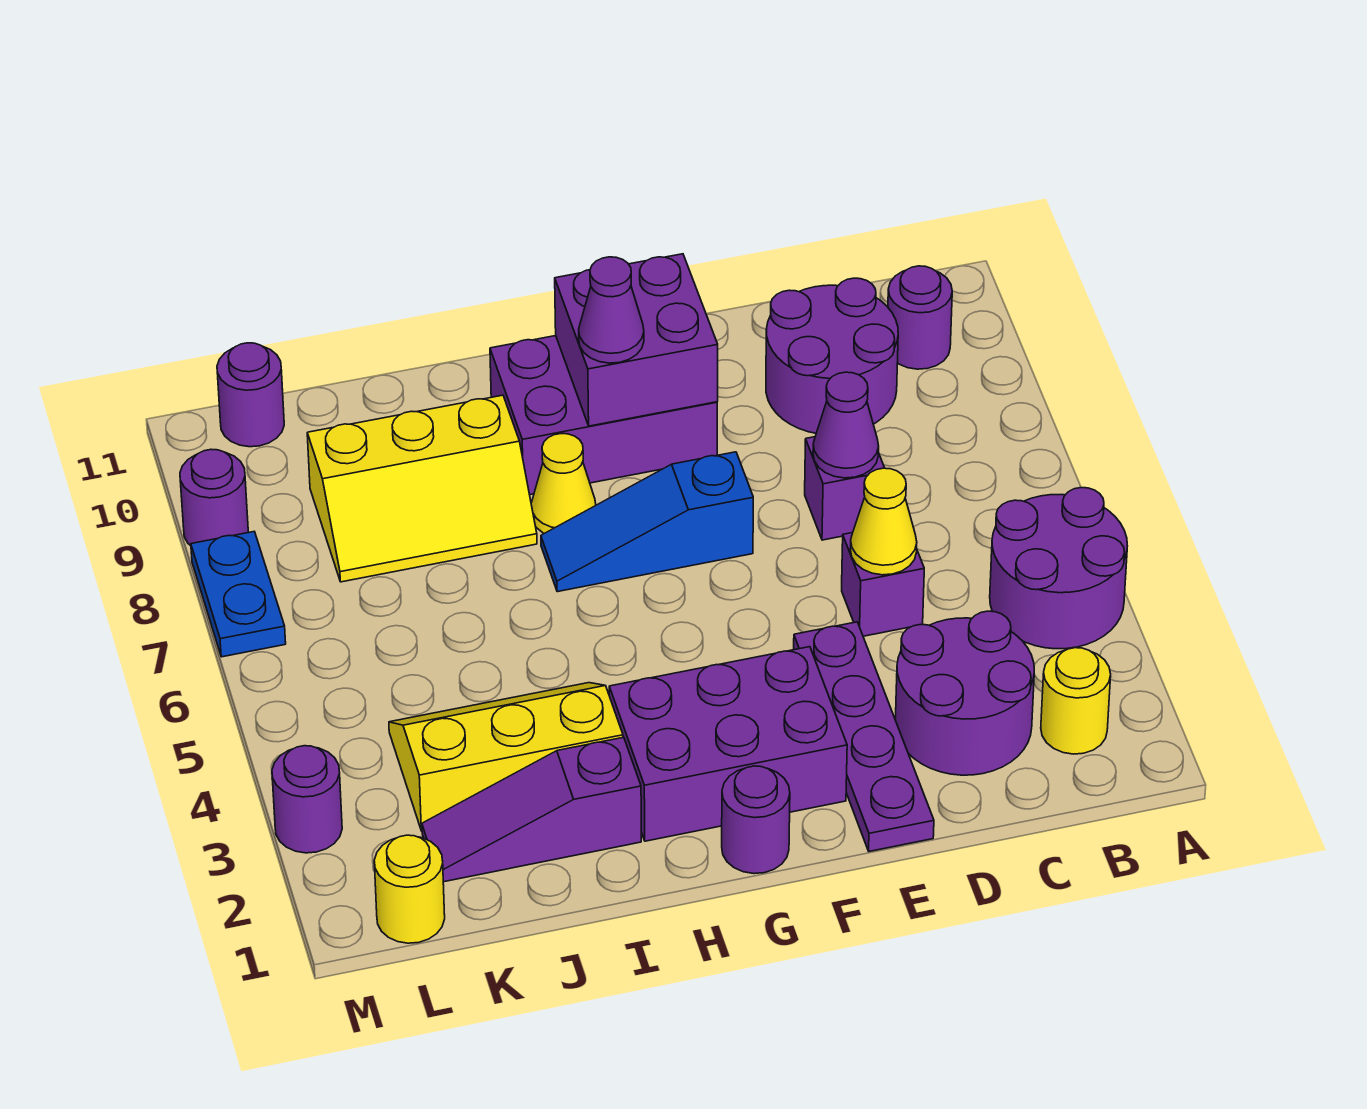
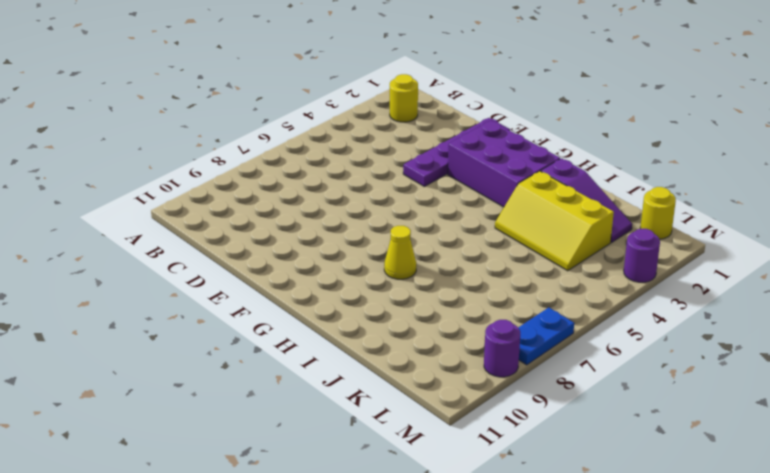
none -> purple 2x2 round brick [990,488,1127,649]
none -> purple 1x1 round brick [888,266,952,369]
none -> purple 2x2 round brick [895,611,1034,775]

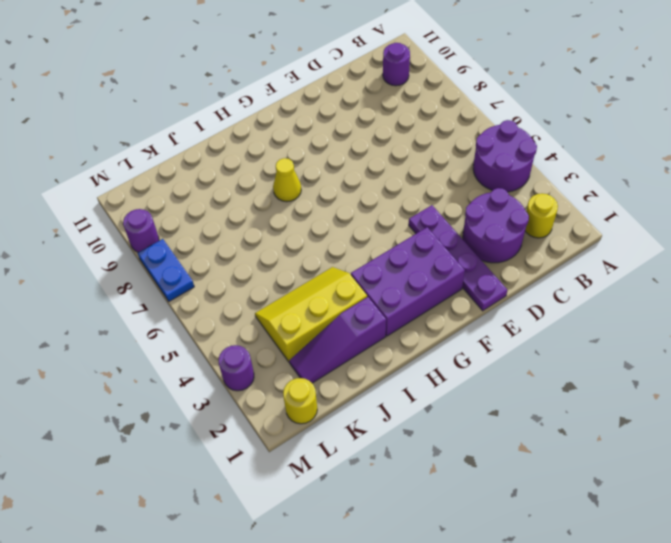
none -> purple 2x2 round brick [766,278,898,433]
none -> purple 1x1 brick [842,533,924,636]
none -> purple 1x1 brick [805,437,884,540]

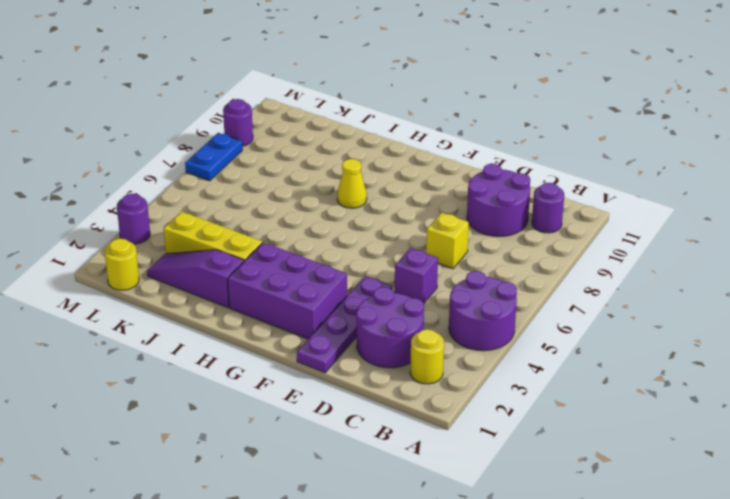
yellow 1x1 brick [426,213,469,269] -> purple 1x1 brick [805,437,884,540]
none -> blue 1x3 slope [541,452,753,592]
none -> purple 2x3 brick [490,336,717,495]
none -> purple 1x1 round brick [722,766,790,874]

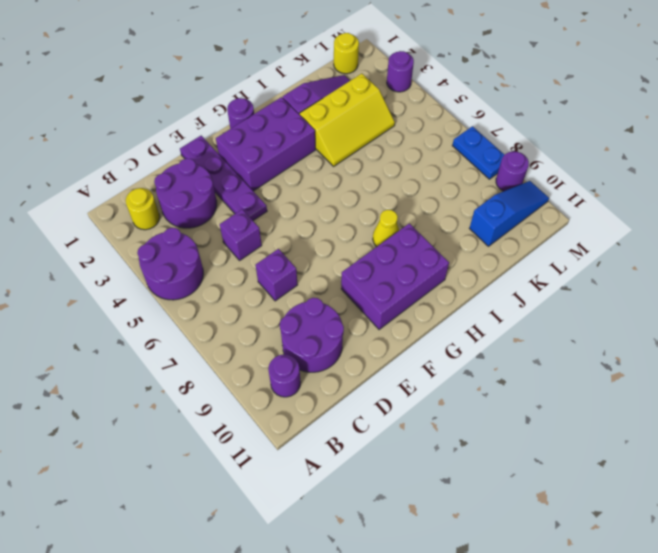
blue 1x3 slope [469,181,549,246] -> blue 1x3 slope moved to [541,452,753,592]
none -> yellow 2x3 slope [307,395,537,582]
none -> purple 1x1 round brick [217,343,284,447]
none -> yellow 1x1 cone [850,468,917,575]

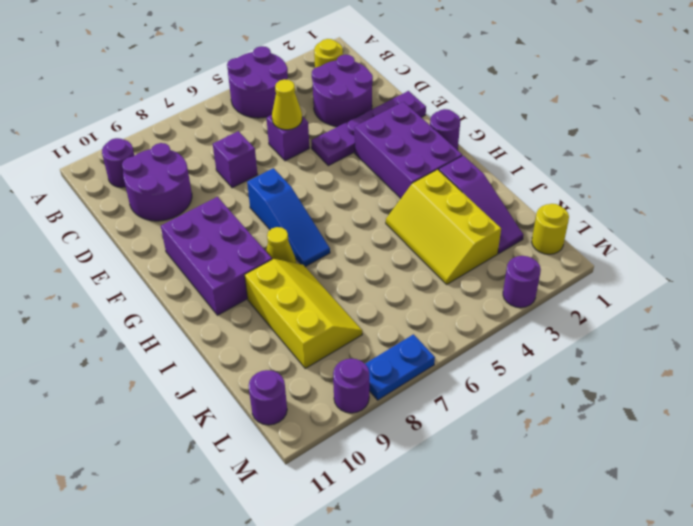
none -> purple 1x1 cone [813,372,879,478]
none -> purple 2x2 brick [555,254,718,426]
none -> purple 1x1 cone [579,257,644,363]

